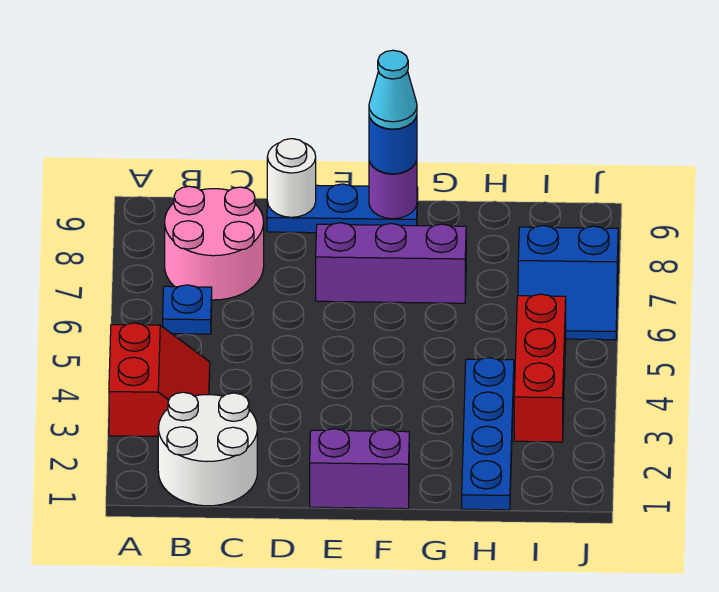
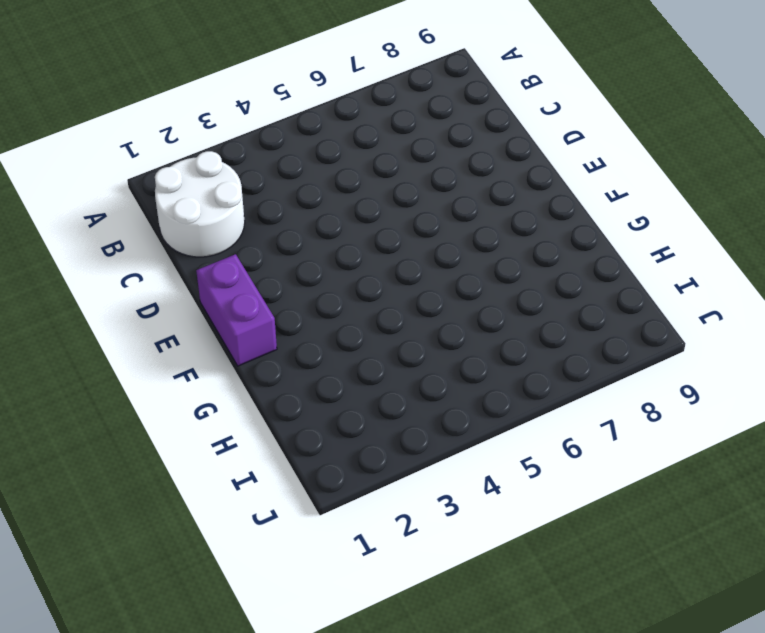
none -> red 2x2 slope [109,323,210,437]
none -> blue 1x1 plate [163,285,212,334]
none -> pink 2x2 round brick [165,186,264,300]

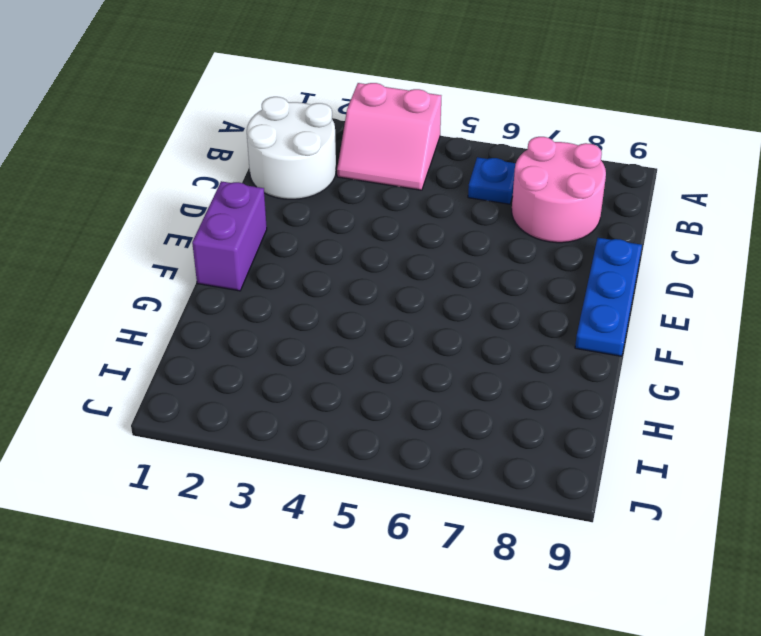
pink 2x2 slope [337,83,441,190] -> red 2x2 slope [109,323,210,437]
none -> purple 1x3 brick [316,223,466,303]
none -> blue 1x4 plate [462,358,514,510]
none -> red 1x3 brick [514,294,566,442]

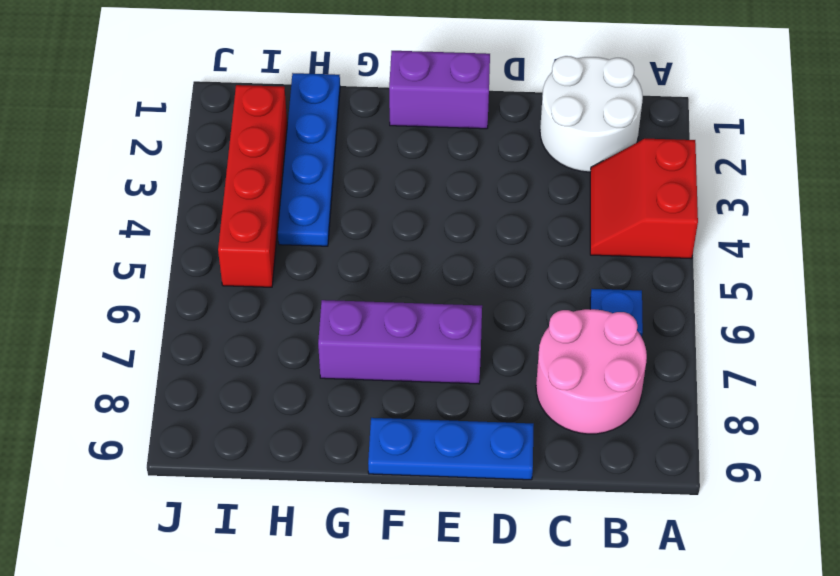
red 1x4 brick [218,85,287,287] -> red 1x3 brick [514,294,566,442]
none -> blue 2x2 slope [518,226,618,340]
none -> white 1x1 round brick [267,139,316,217]
none -> purple 1x1 round brick [369,160,417,219]

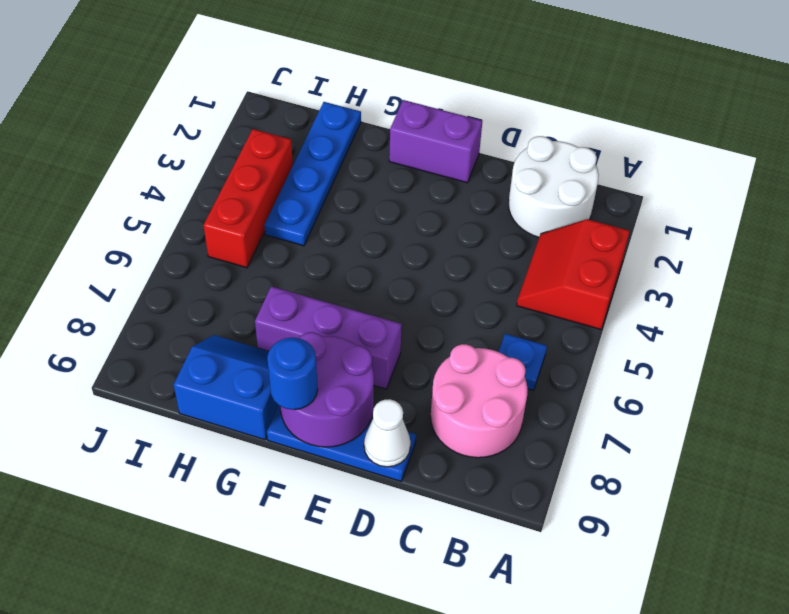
white 1x1 cone [364,399,411,467] -> white 1x1 round brick [267,139,316,217]
purple 2x2 round brick [280,332,374,447] -> purple 1x1 round brick [369,160,417,219]
blue 2x2 slope [174,335,278,440] -> blue 2x2 slope moved to [518,226,618,340]
none -> cyan 1x1 cone [369,50,417,129]

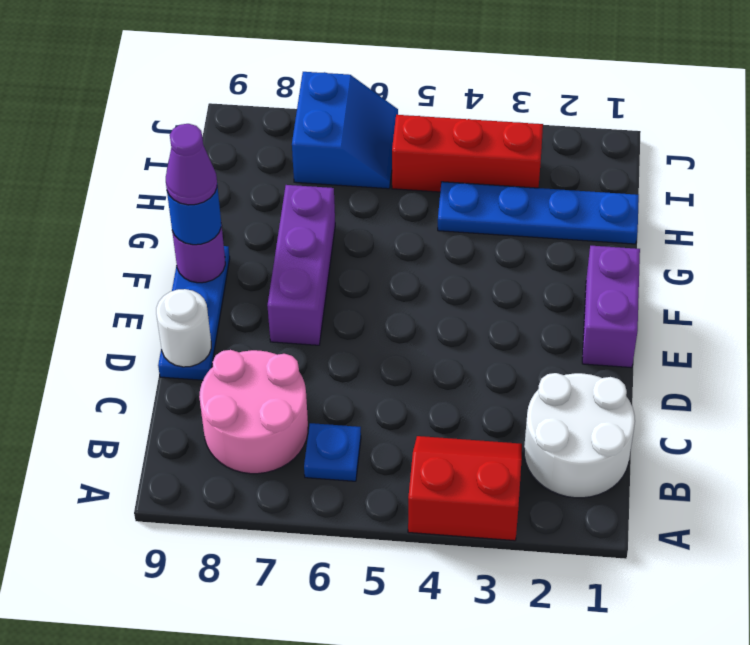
purple 1x1 cone [166,124,217,205] -> cyan 1x1 cone [369,50,417,129]

